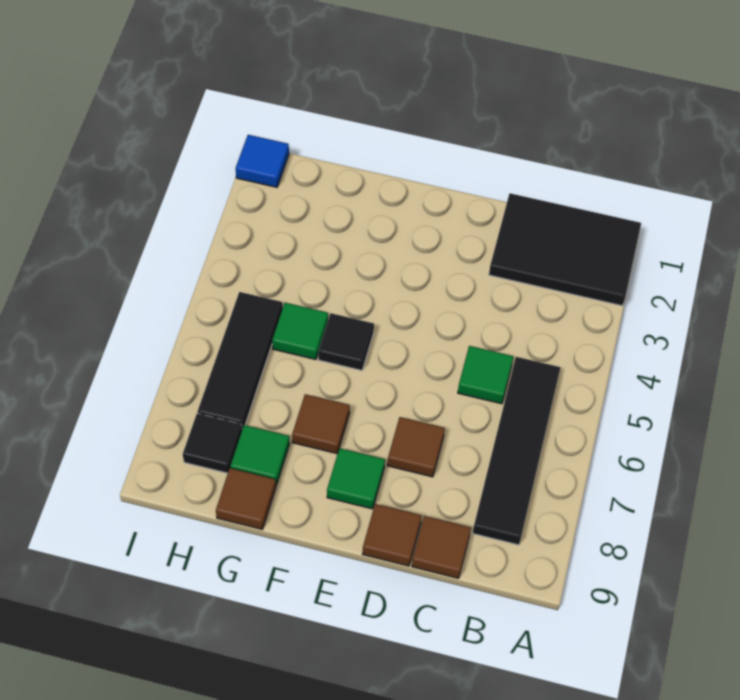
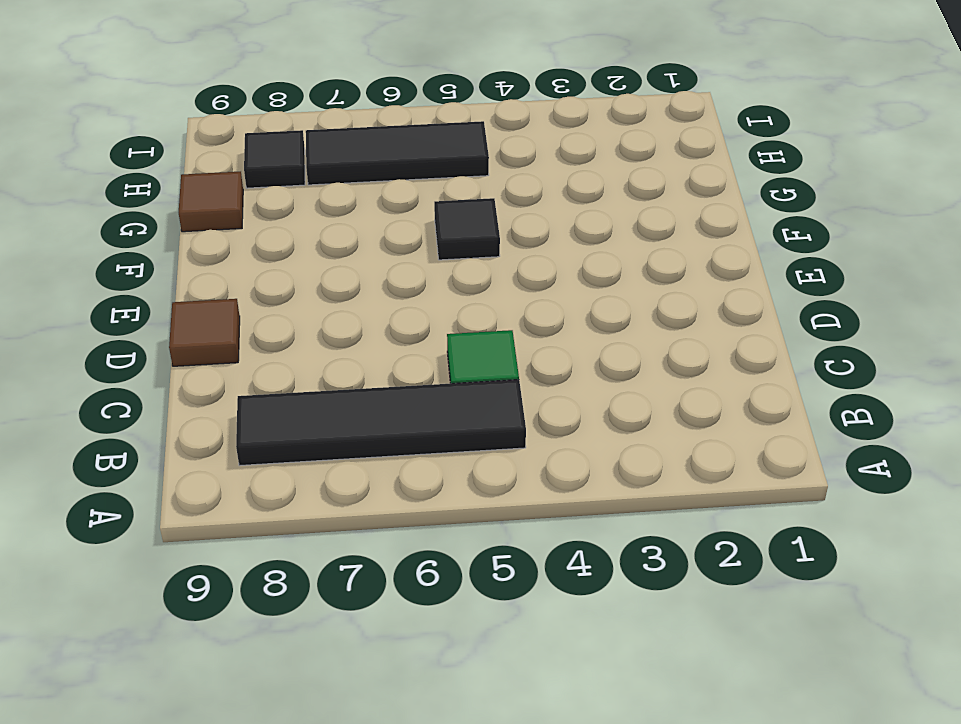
none -> black 2x3 tile [489,193,641,306]
none -> brown 1x1 tile [412,516,471,578]
none -> brown 1x1 tile [387,417,445,477]

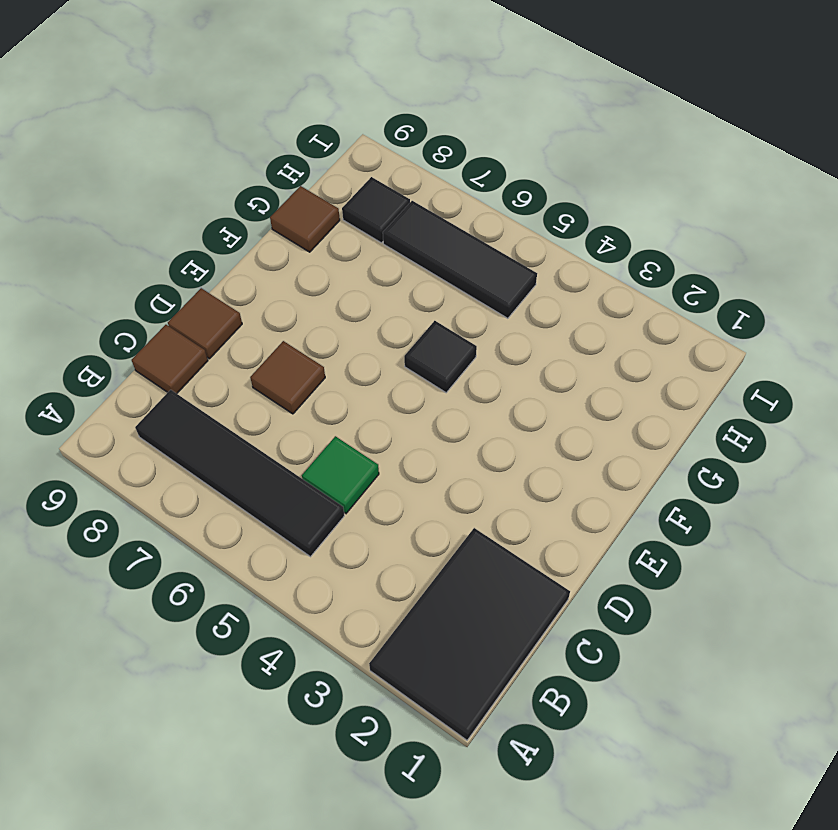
none -> green 1x1 tile [327,448,385,509]
none -> brown 1x1 tile [292,394,350,454]
none -> green 1x1 tile [272,303,328,360]

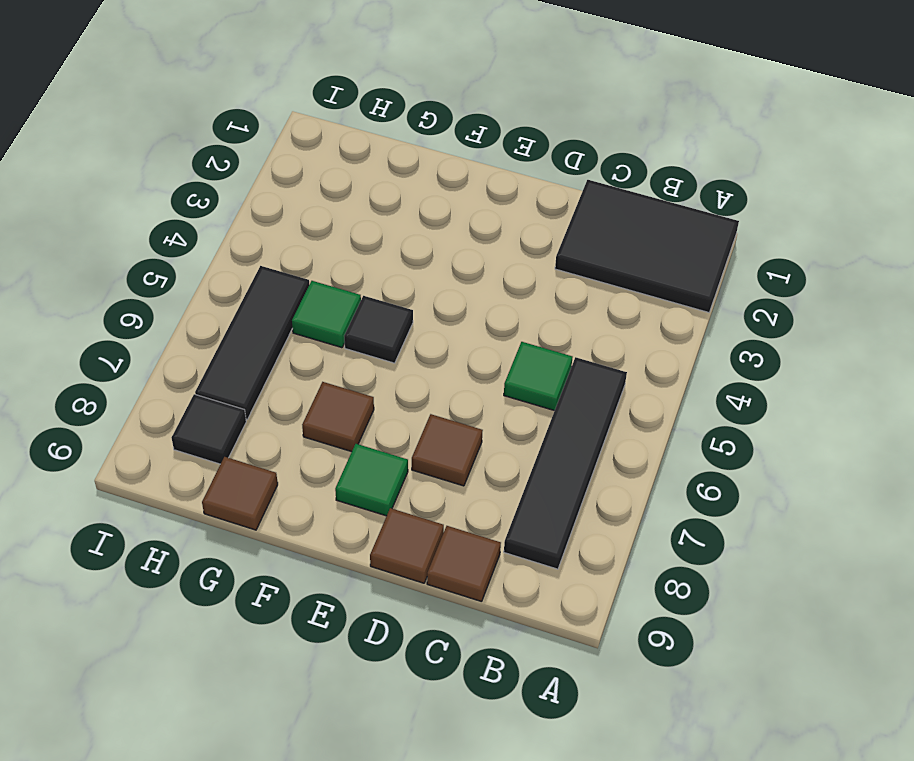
none -> green 1x1 tile [230,425,290,485]
none -> blue 1x1 tile [236,135,289,187]

